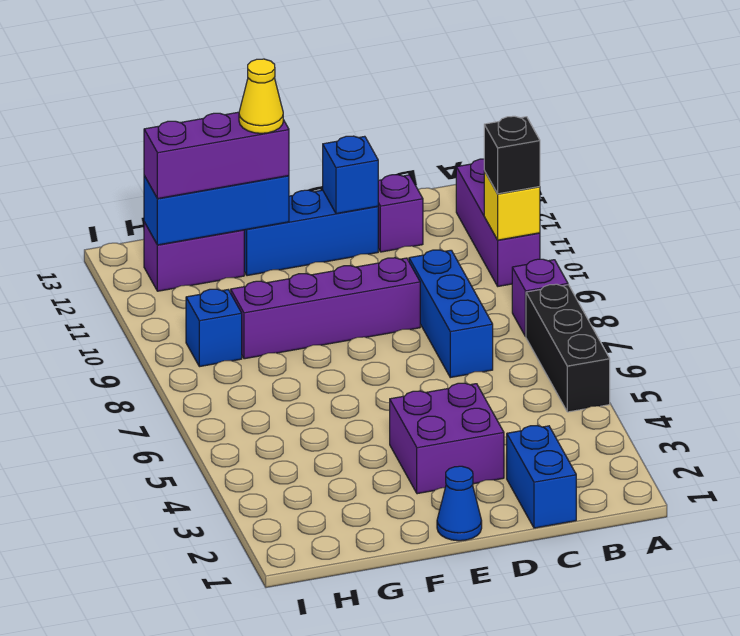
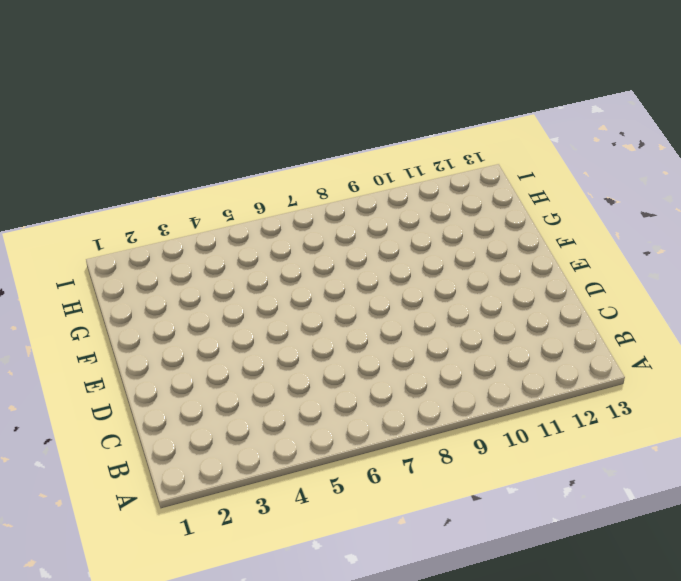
none -> black 1x3 brick [526,284,610,412]
none -> purple 1x1 brick [512,259,568,337]
none -> purple 1x3 brick [456,159,540,286]

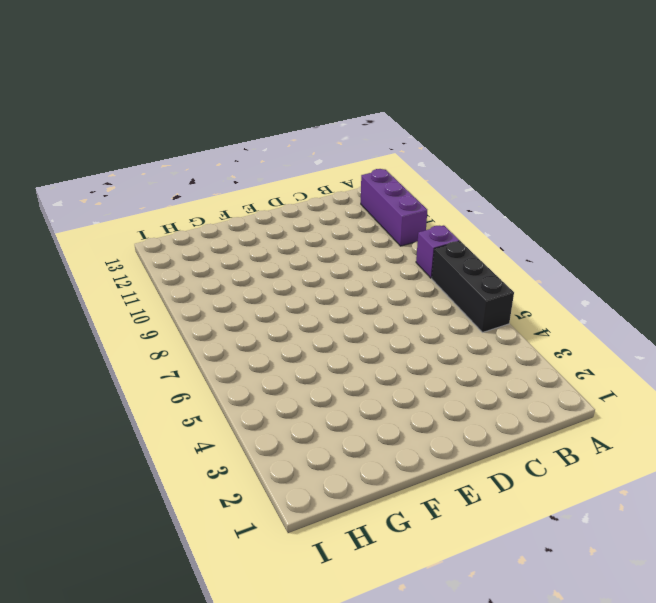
none -> blue 1x2 brick [507,426,576,528]
none -> blue 1x3 brick [409,250,493,378]
none -> purple 1x1 brick [378,175,423,252]

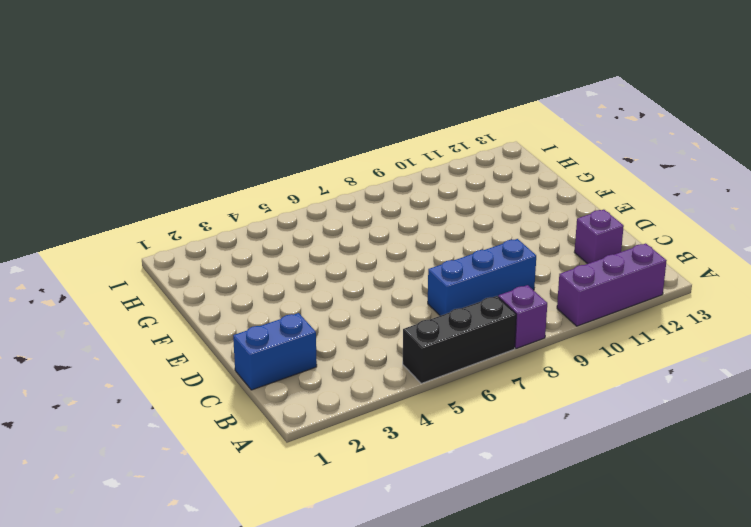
none -> purple 2x2 brick [390,383,504,494]
none -> purple 1x4 brick [231,258,420,359]
none -> blue 1x3 brick [244,190,378,276]

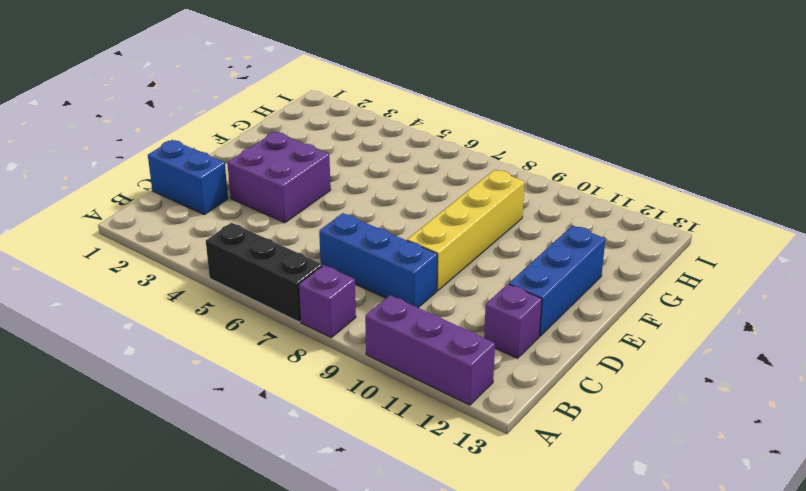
yellow 1x4 brick [407,170,525,291] -> purple 1x4 brick [231,258,420,359]
none -> blue 1x1 cone [437,466,482,541]
none -> purple 1x2 brick [144,222,244,291]
none -> blue 1x1 brick [186,289,242,367]

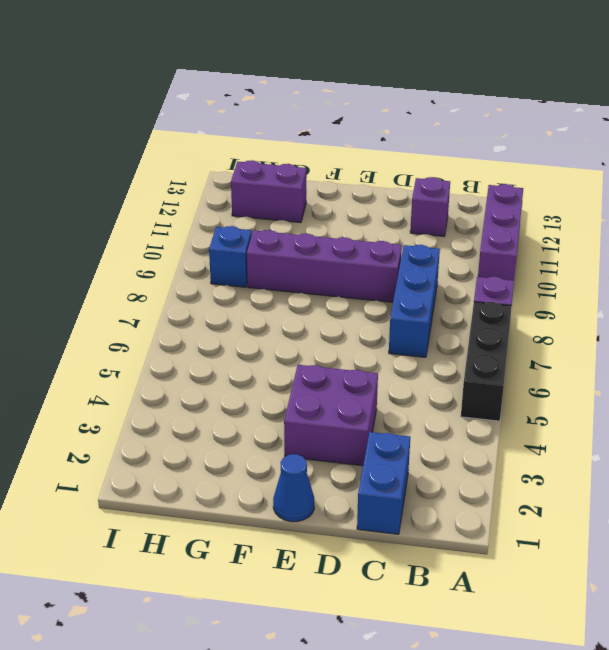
none -> blue 1x3 brick [244,190,378,276]
none -> yellow 1x1 brick [484,171,540,240]
none -> blue 1x1 brick [323,136,378,214]

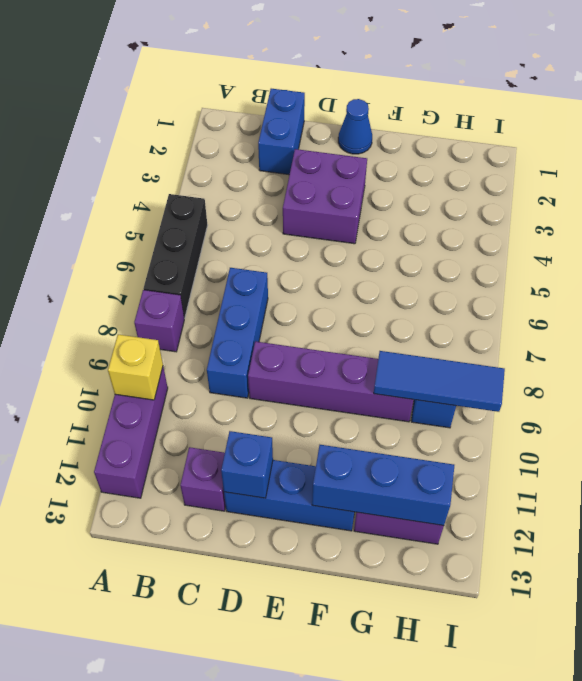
blue 1x3 tile [374,351,505,412] -> none
none -> black 1x1 brick [484,116,540,194]
none -> purple 1x3 brick [144,112,289,199]
none -> yellow 1x1 cone [239,59,283,133]

